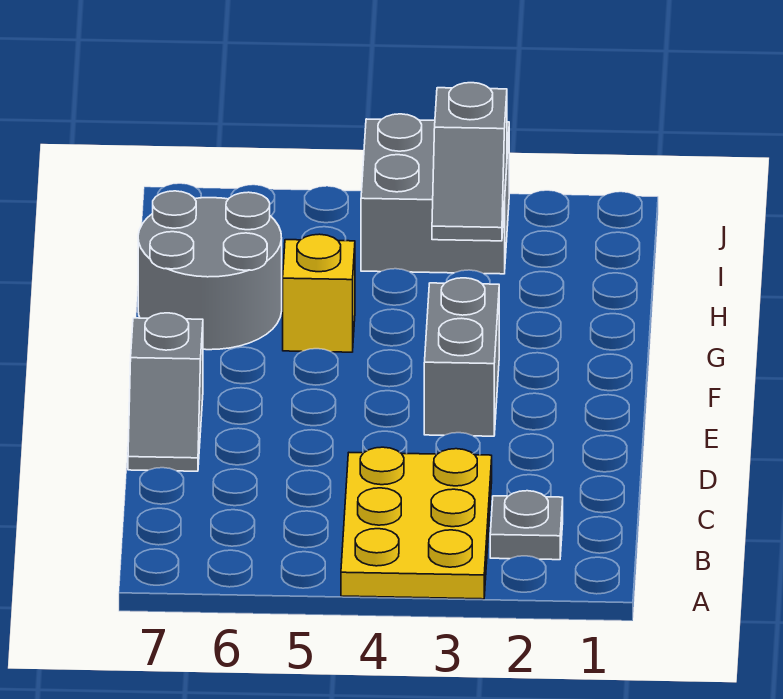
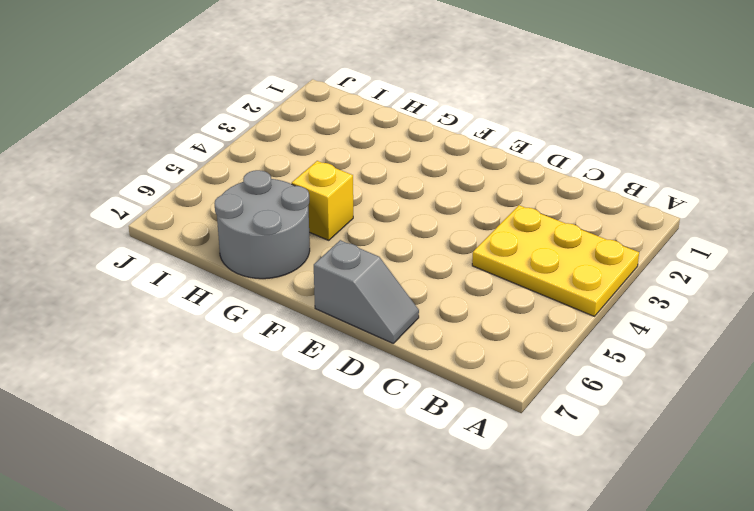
none -> grey 1x1 plate [490,491,563,560]
none -> grey 1x2 brick [424,278,499,436]

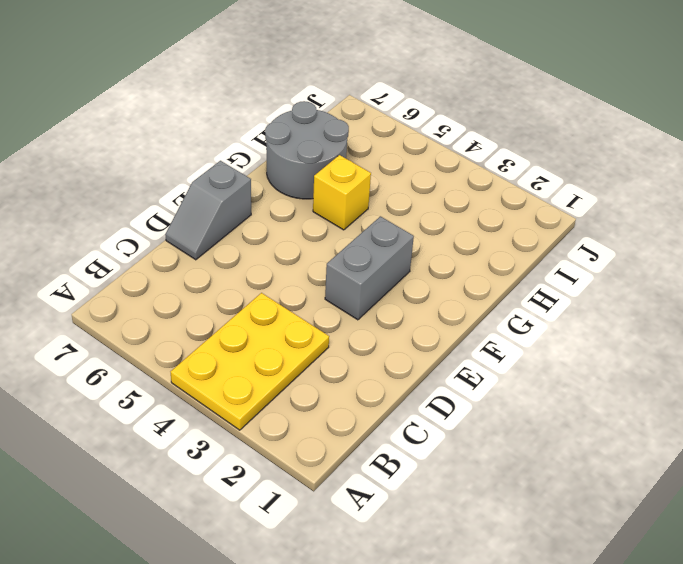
none -> grey 1x1 plate [490,491,563,560]
none -> grey 2x2 brick [361,114,509,274]

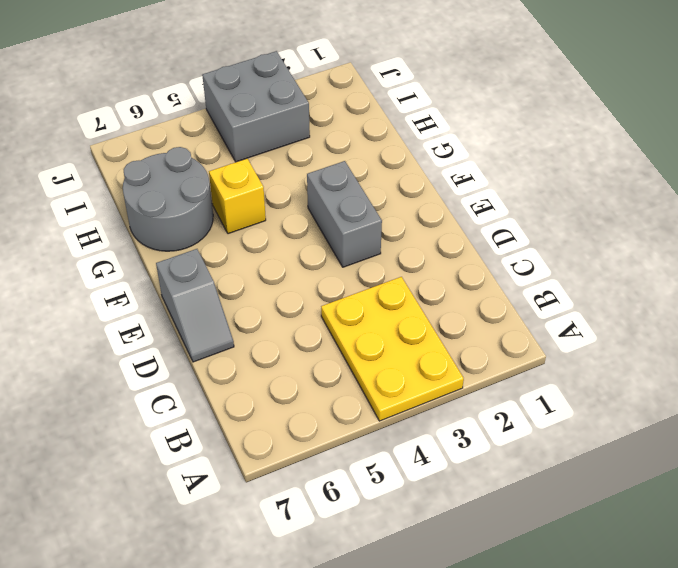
none -> grey 1x1 plate [490,491,563,560]
none -> grey 1x2 slope [432,83,507,241]

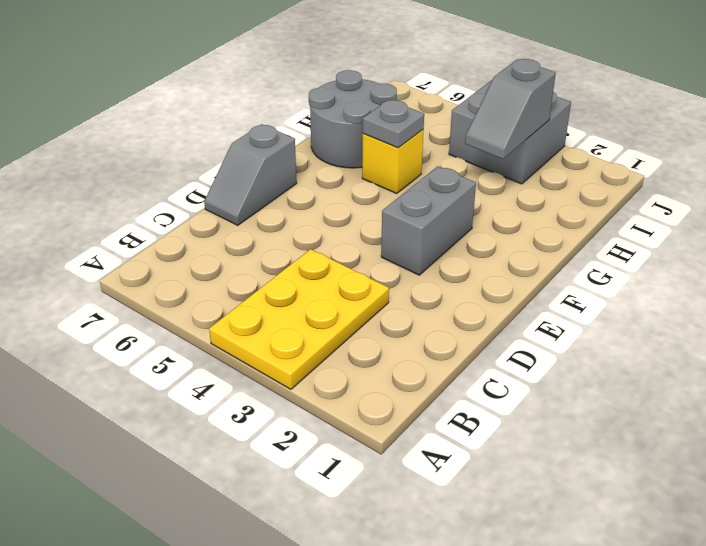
grey 1x1 plate [363,100,424,148] -> grey 1x1 plate moved to [490,491,563,560]

